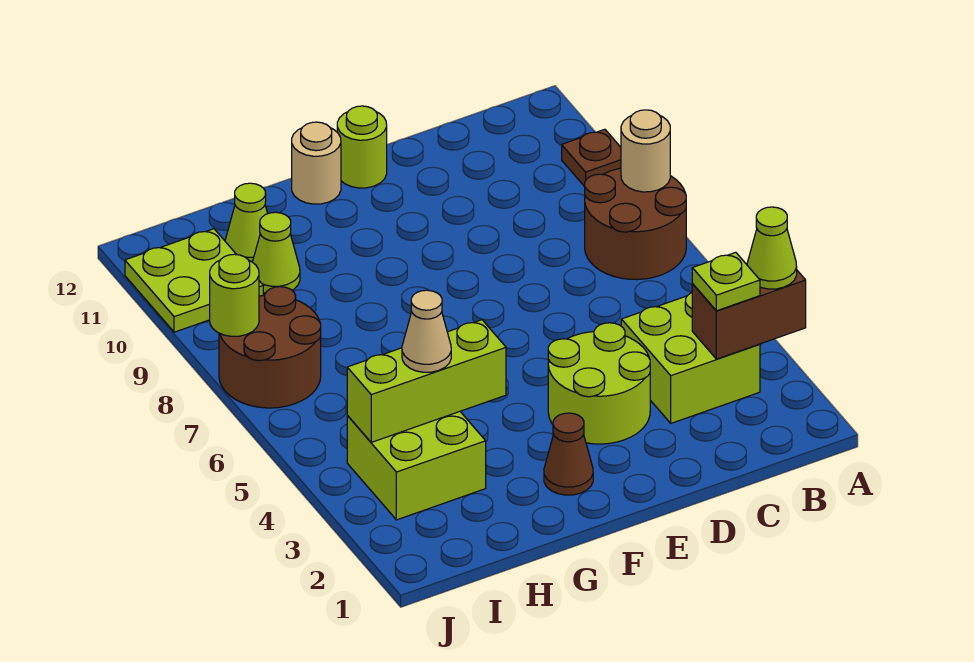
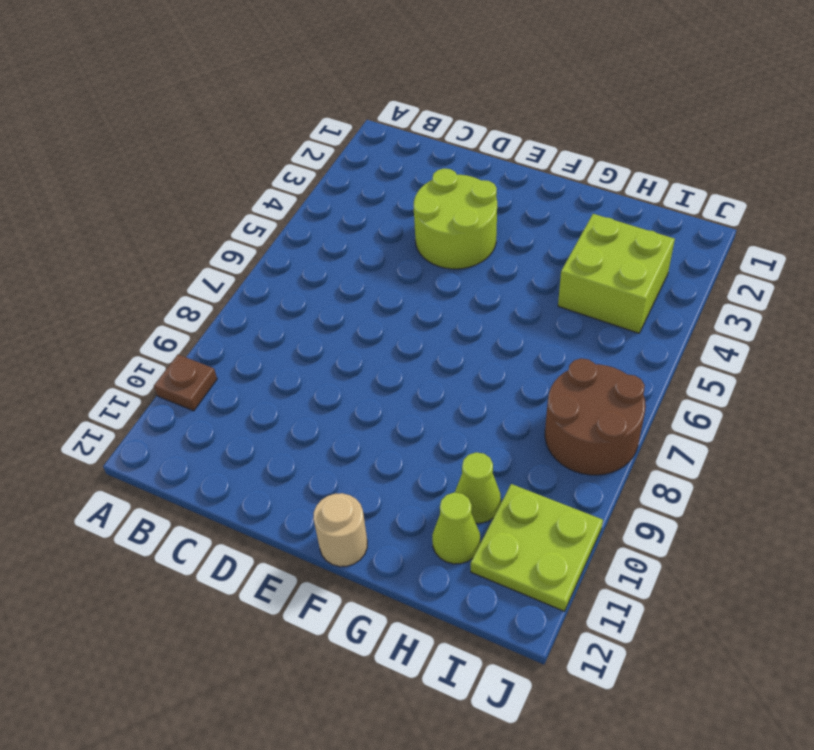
none -> brown 2x2 round brick [585,168,686,280]
none -> lime 2x2 brick [621,293,760,423]
none -> lime 1x1 round brick [337,106,387,188]

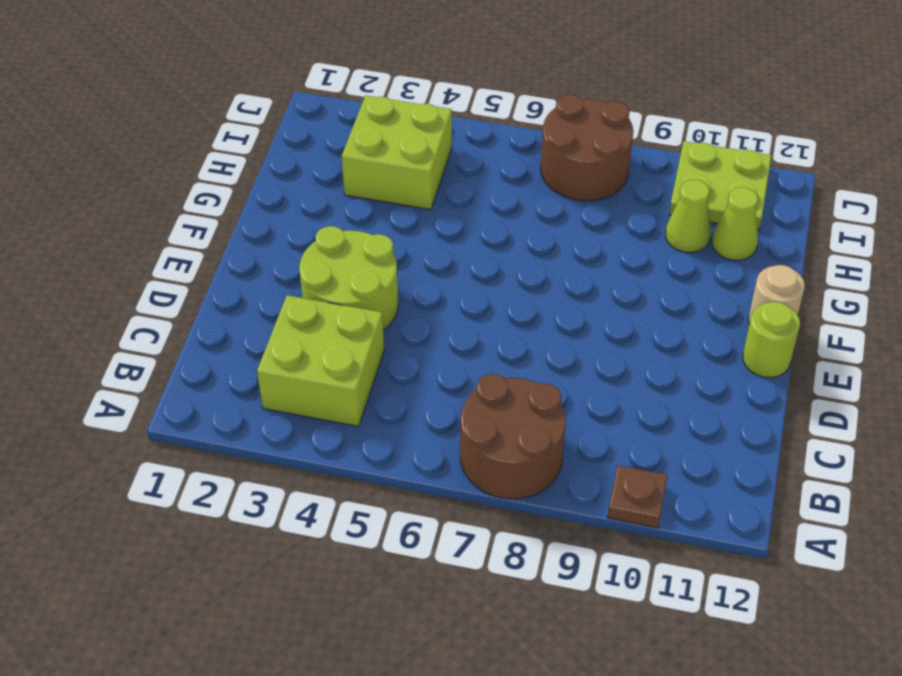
none -> brown 1x1 cone [544,413,593,495]
none -> brown 1x2 brick [692,271,806,359]
none -> tan 1x1 round brick [621,110,670,192]

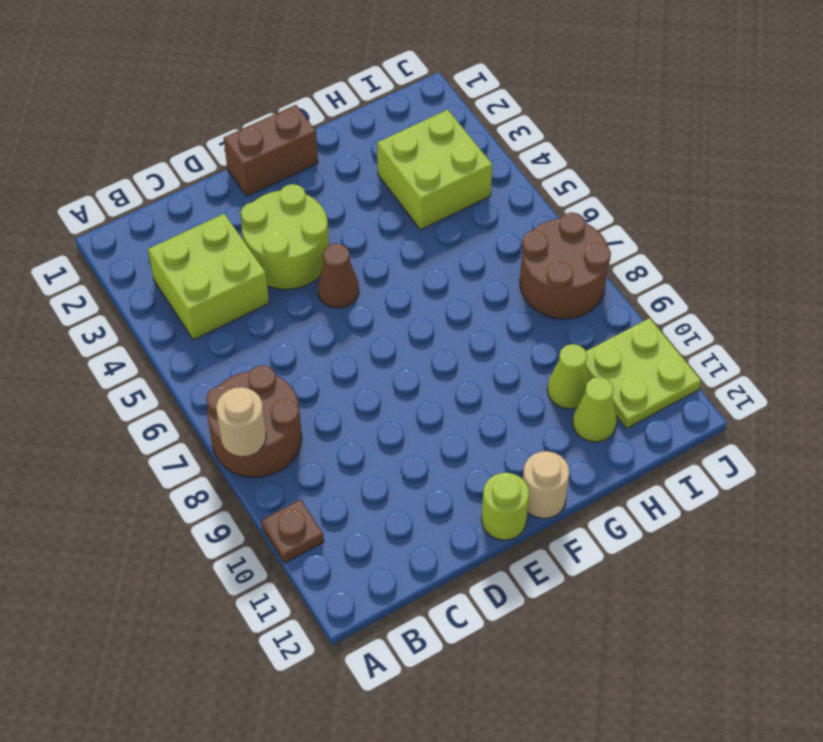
brown 1x2 brick [224,105,318,196] -> brown 1x2 brick moved to [692,271,806,359]
brown 1x1 cone [317,244,359,308] -> brown 1x1 cone moved to [544,413,593,495]
none -> lime 1x3 brick [347,320,506,442]
none -> lime 1x1 round brick [210,254,259,336]
none -> lime 1x1 cone [747,207,797,289]

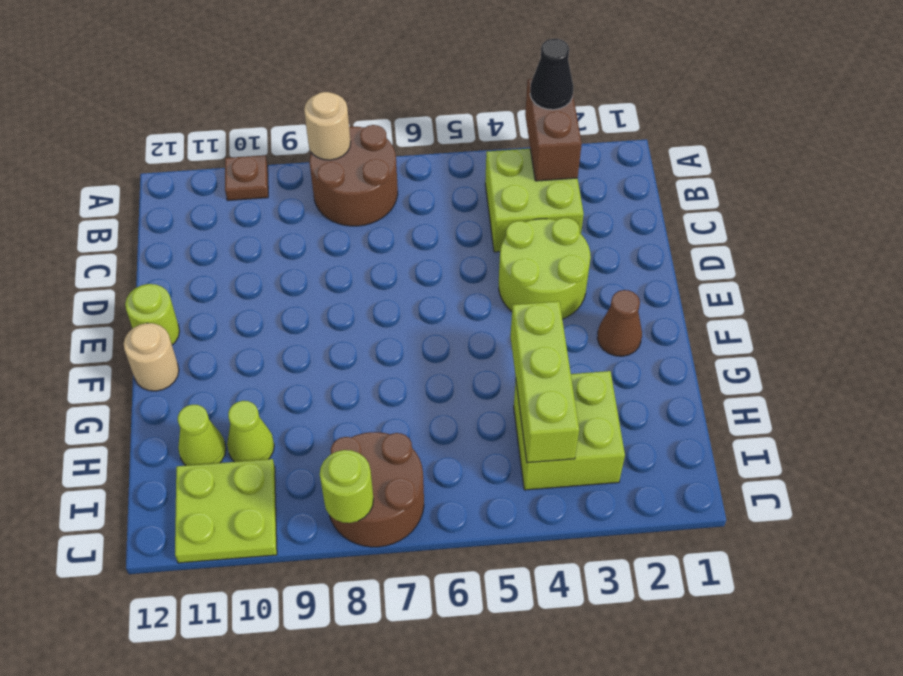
black 1x1 cone [530,39,573,110] -> lime 1x1 cone [747,207,797,289]
none -> lime 1x1 plate [692,252,760,311]
none -> tan 1x1 cone [402,290,451,372]

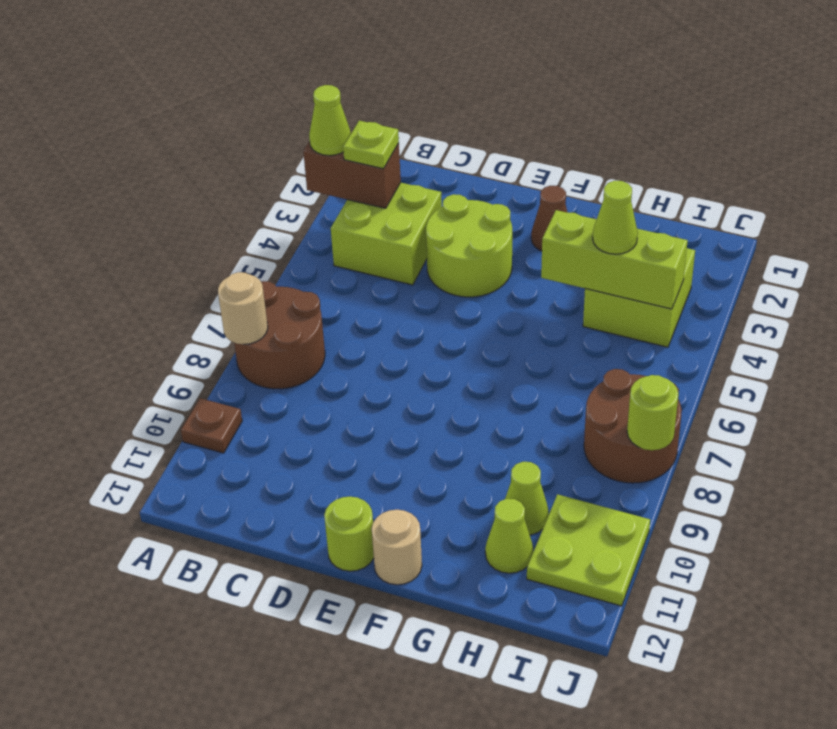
lime 1x1 cone [593,181,638,254] -> tan 1x1 cone [402,290,451,372]

